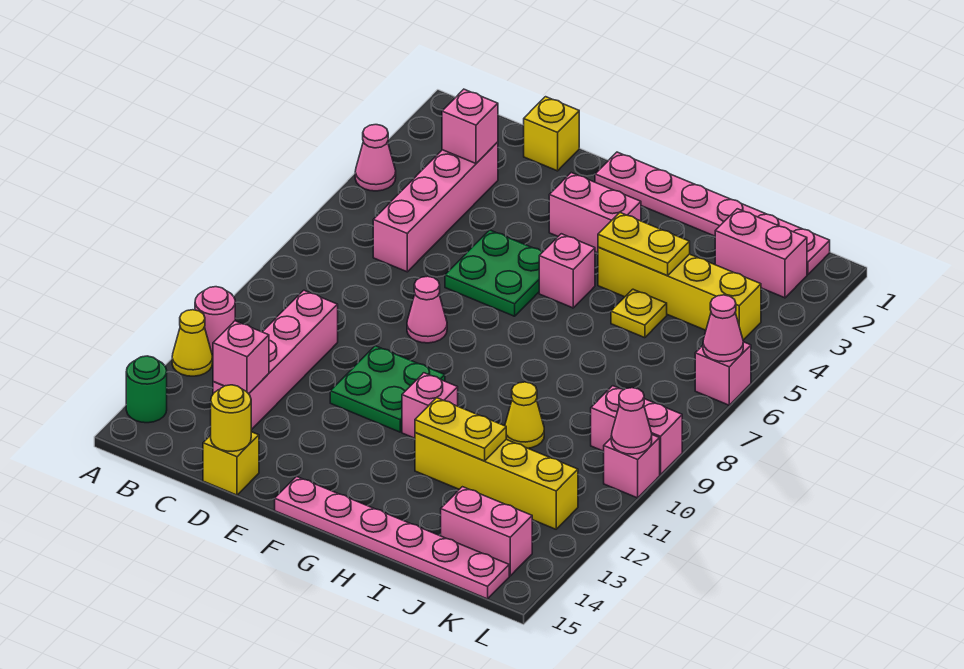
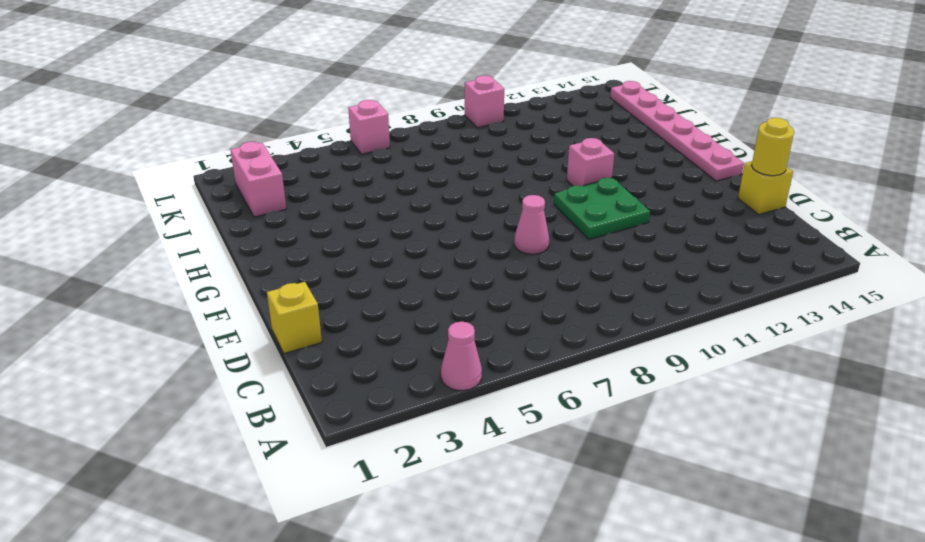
none -> pink 1x1 round brick [195,287,235,353]
none -> yellow 1x1 cone [172,310,213,376]
none -> green 1x1 round brick [126,356,167,423]
none -> pink 1x4 brick [373,142,498,272]

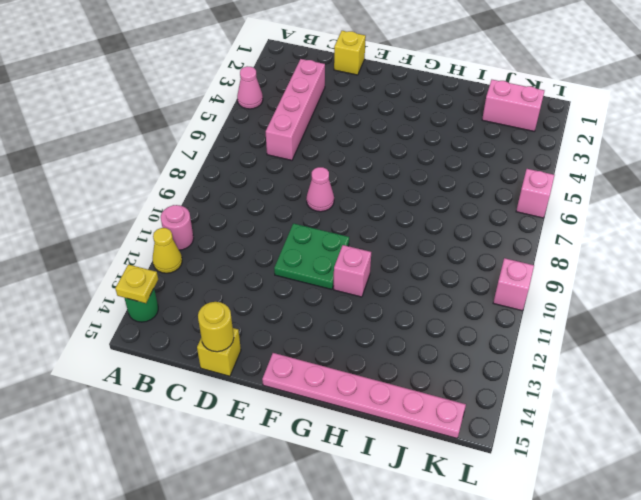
yellow 1x1 plate [115,264,158,303] -> yellow 1x1 plate moved to [611,289,667,338]
none -> pink 1x4 brick [213,290,338,430]
none -> green 2x2 plate [445,230,542,316]
none -> pink 1x6 plate [595,152,830,275]
none -> pink 1x2 brick [549,173,641,253]

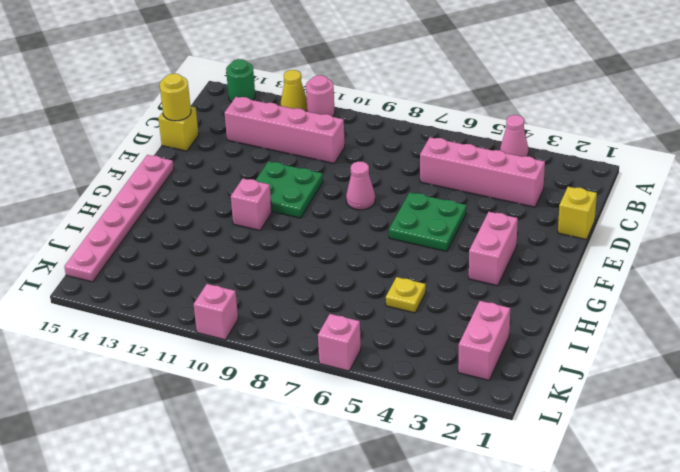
none -> pink 1x6 plate [595,152,830,275]
none -> pink 1x1 brick [539,234,595,308]
none -> yellow 1x4 brick [598,247,761,340]
none -> yellow 1x4 brick [415,432,578,529]

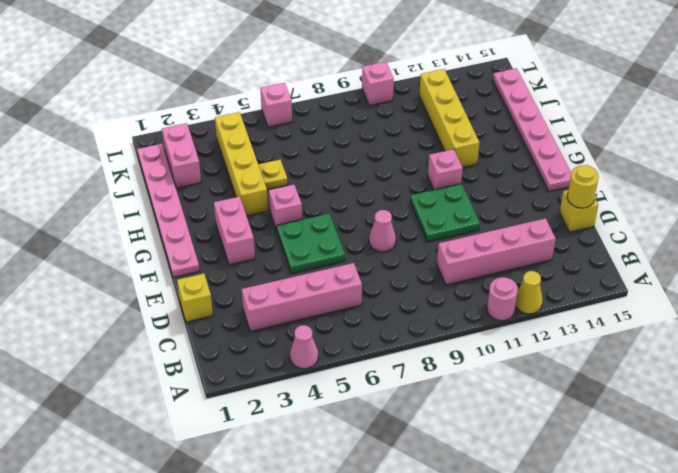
none -> green 1x1 round brick [126,356,167,423]
none -> yellow 1x1 cone [505,382,544,448]
none -> pink 1x2 brick [441,487,532,576]
none -> pink 1x2 brick [591,386,682,475]

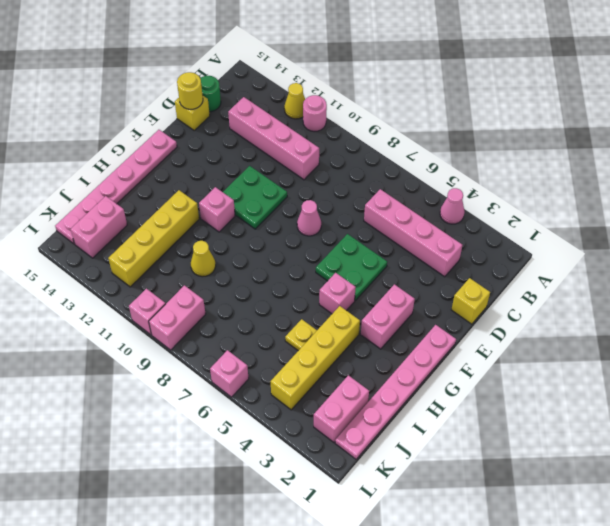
green 1x1 round brick [200,76,221,112] -> green 1x1 round brick moved to [126,356,167,423]
none -> pink 1x1 brick [442,89,498,164]
none -> pink 1x1 brick [213,321,269,394]
none -> yellow 1x2 plate [598,213,690,276]
none -> yellow 1x2 plate [415,398,506,461]

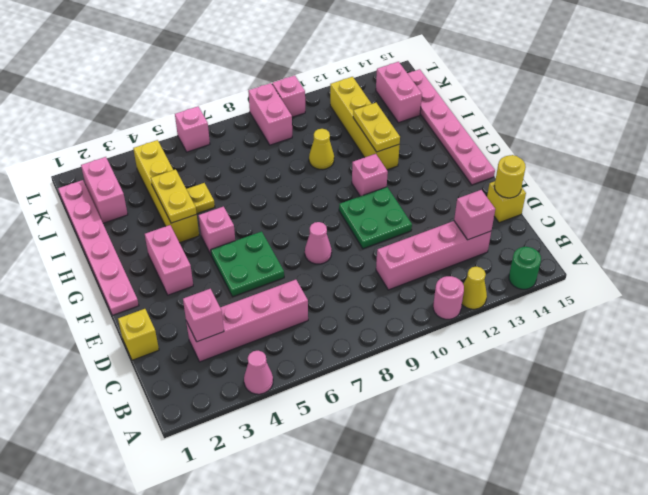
none -> pink 1x1 cone [703,295,743,362]
none -> pink 1x1 cone [611,388,652,454]

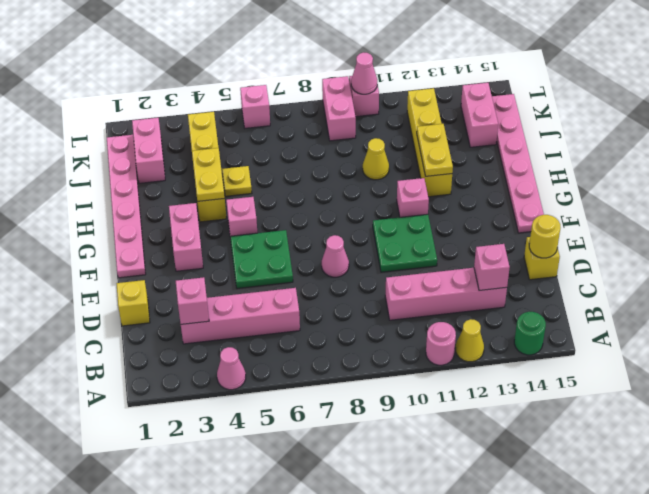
none -> pink 1x1 cone [703,295,743,362]

